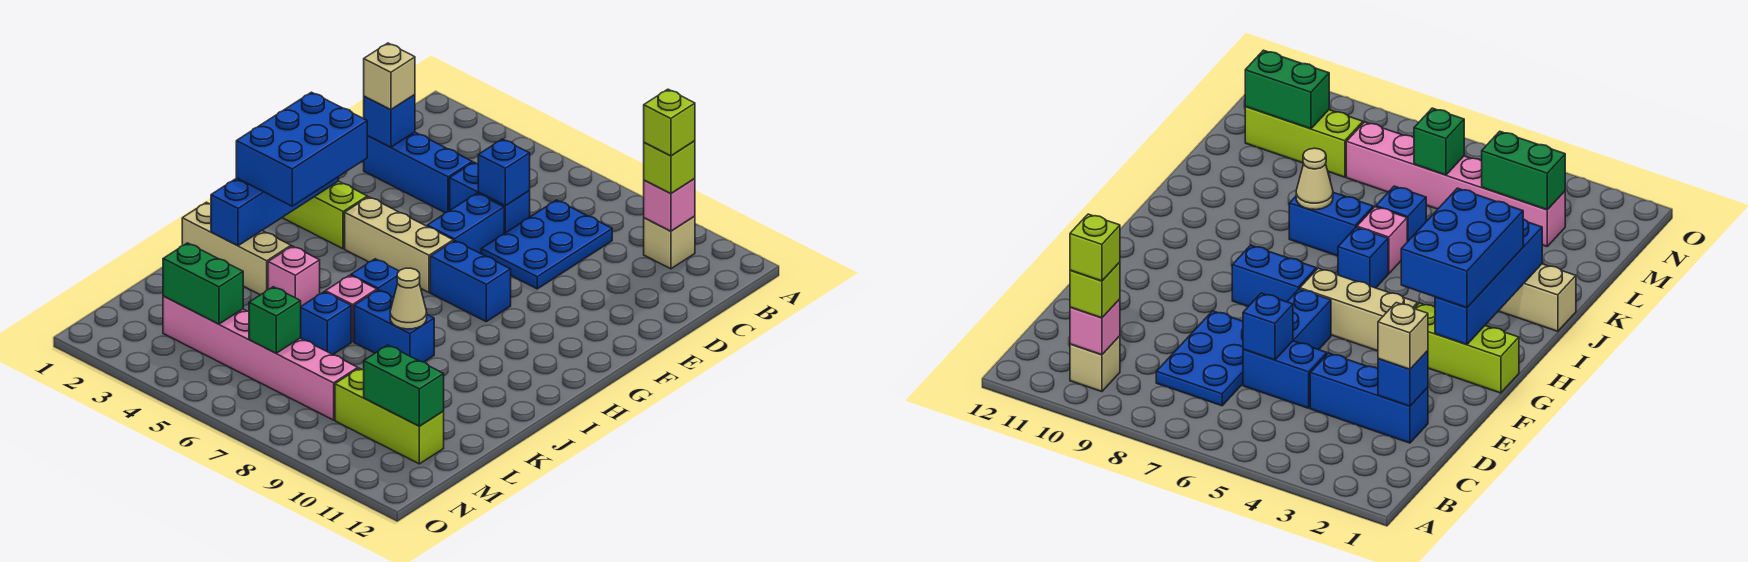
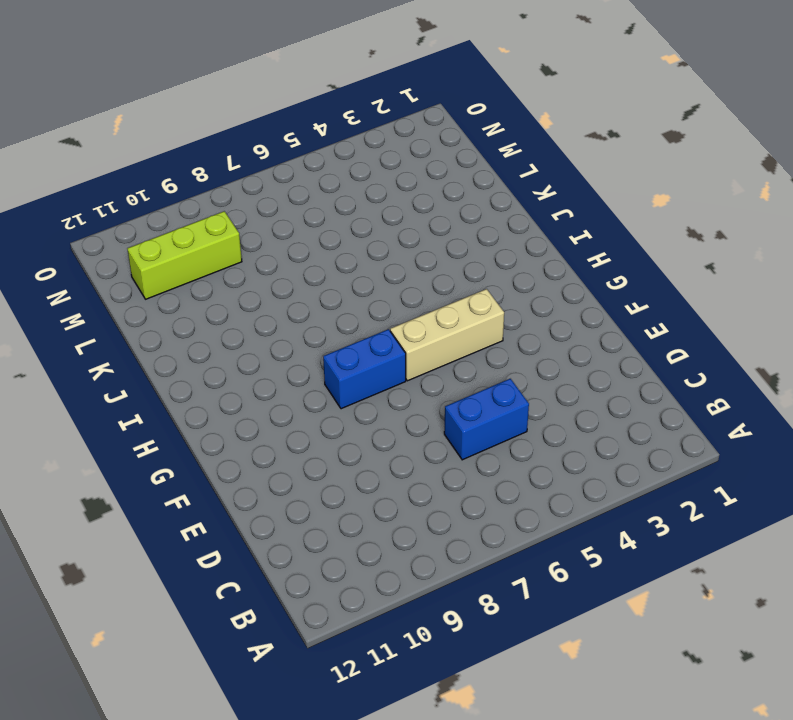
none -> tan 1x1 brick [644,216,695,269]
none -> blue 2x3 plate [481,200,612,289]
none -> blue 1x3 brick [364,132,472,213]

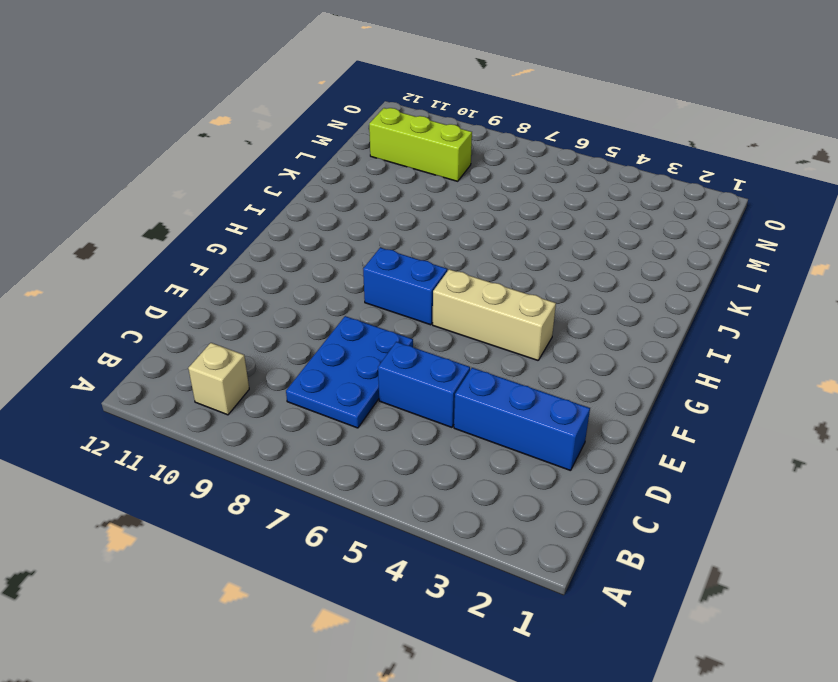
none -> blue 1x2 brick [427,193,504,254]
none -> lime 1x3 brick [282,181,367,249]
none -> blue 1x1 brick [351,259,399,297]

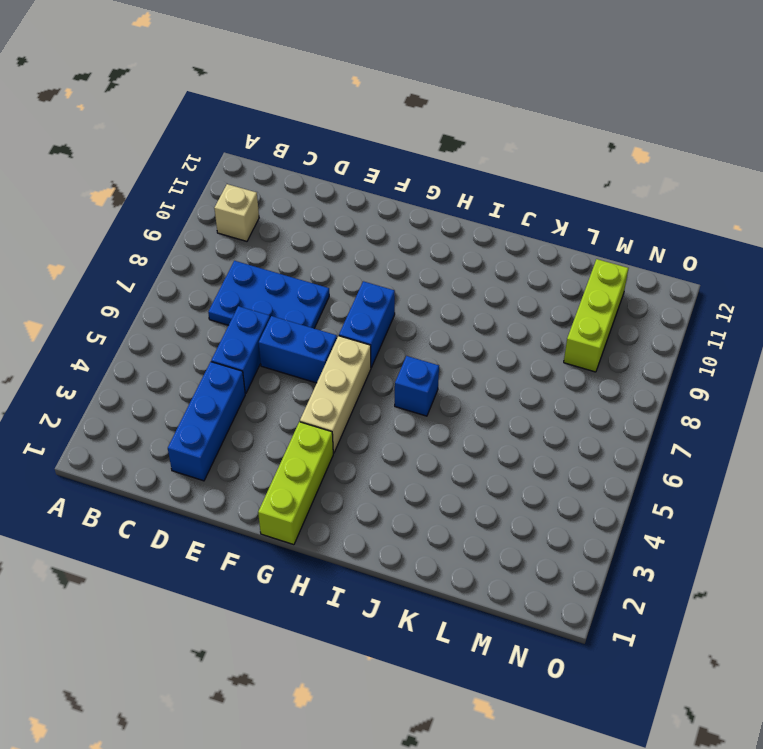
none -> tan 1x3 brick [182,202,291,295]
none -> pink 1x1 brick [268,246,320,306]
none -> pink 1x1 brick [325,275,377,342]

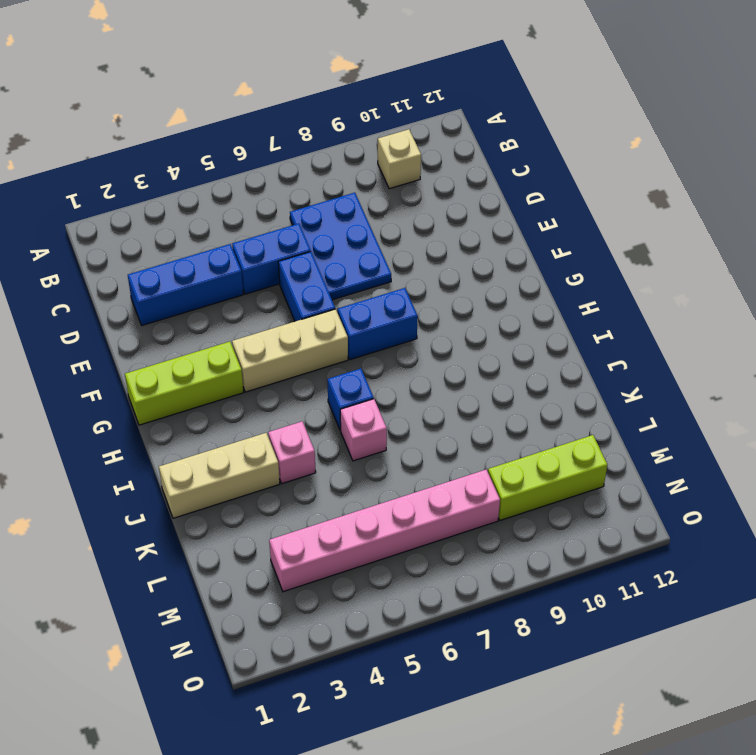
none -> blue 1x2 brick [354,290,434,362]
none -> blue 1x1 brick [301,292,351,355]
none -> pink 1x1 brick [644,179,695,231]

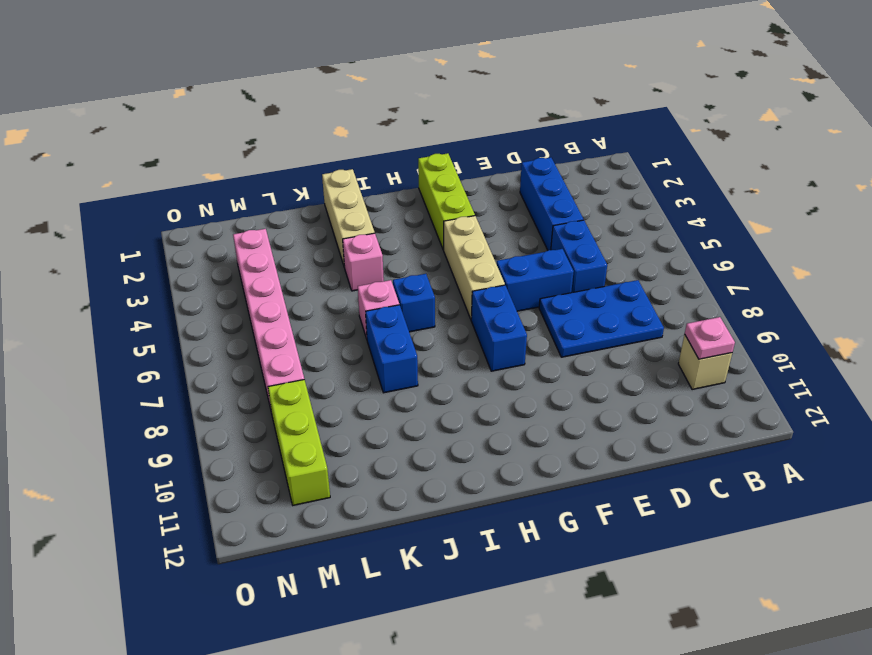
pink 1x1 plate [685,317,735,359] -> pink 1x1 brick [644,179,695,231]
none -> blue 1x1 brick [301,292,351,355]
none -> blue 1x1 brick [364,95,415,147]
none -> blue 1x1 brick [478,139,530,206]

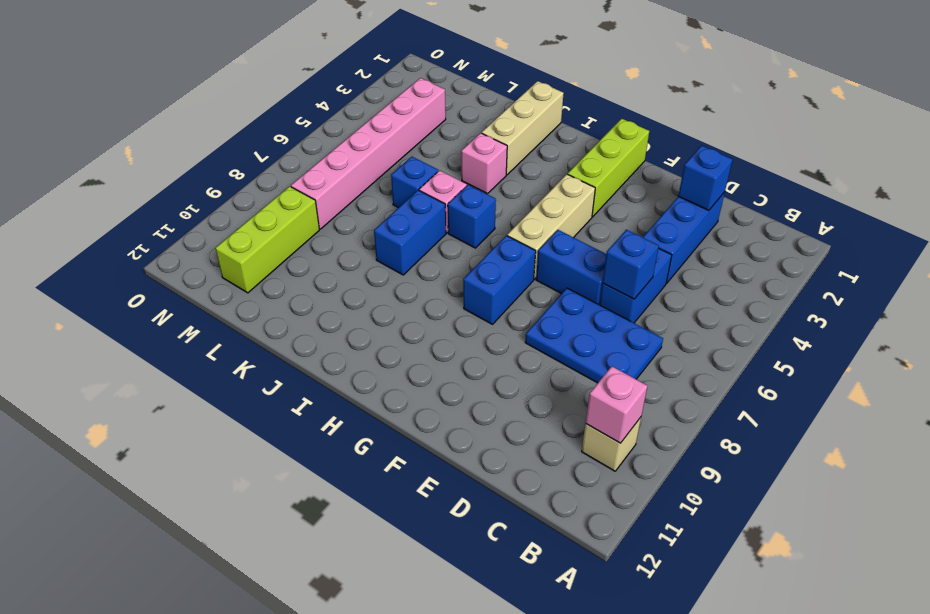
none -> blue 1x4 brick [211,177,339,246]
none -> tan 1x1 cone [390,268,427,329]
none -> green 1x2 brick [163,243,243,324]

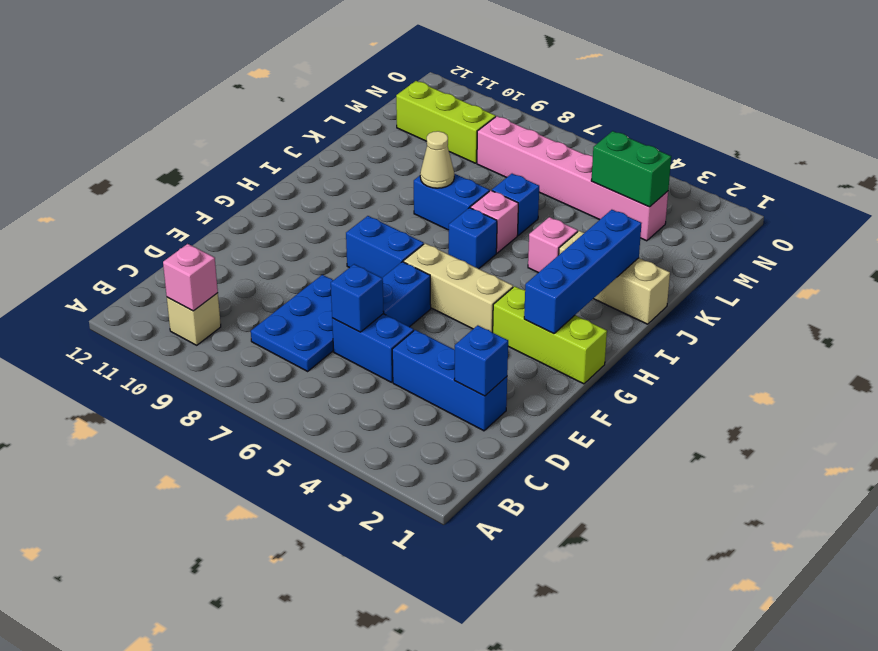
none -> green 1x1 brick [249,287,301,353]
none -> green 1x2 brick [364,345,444,426]
none -> lime 1x1 brick [644,141,695,193]

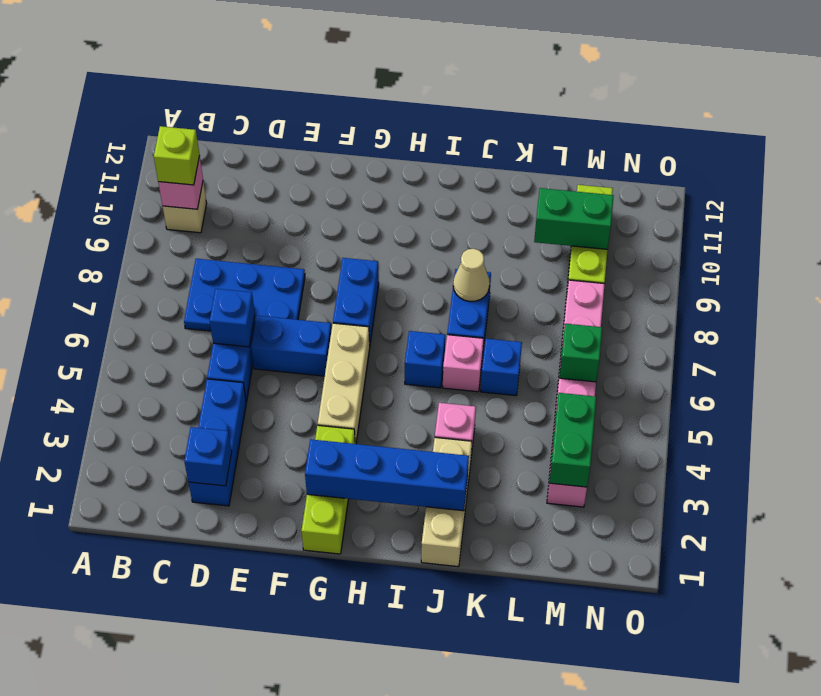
green 1x2 brick [534,188,614,249] -> green 1x2 brick turned to [364,345,444,426]
none -> tan 1x1 brick [364,43,415,110]
none -> blue 2x3 brick [236,92,367,206]
none -> lime 1x1 brick [644,89,695,156]

